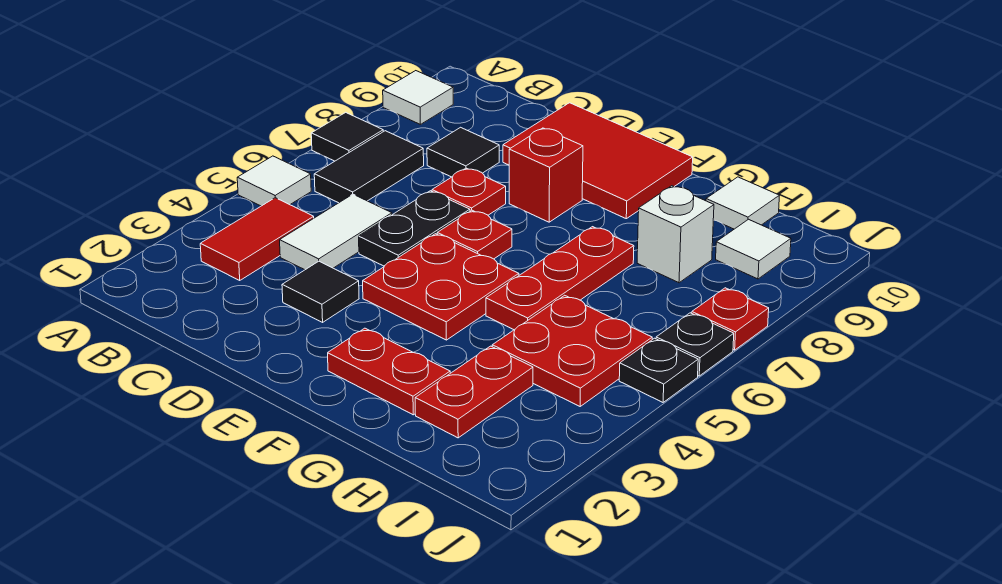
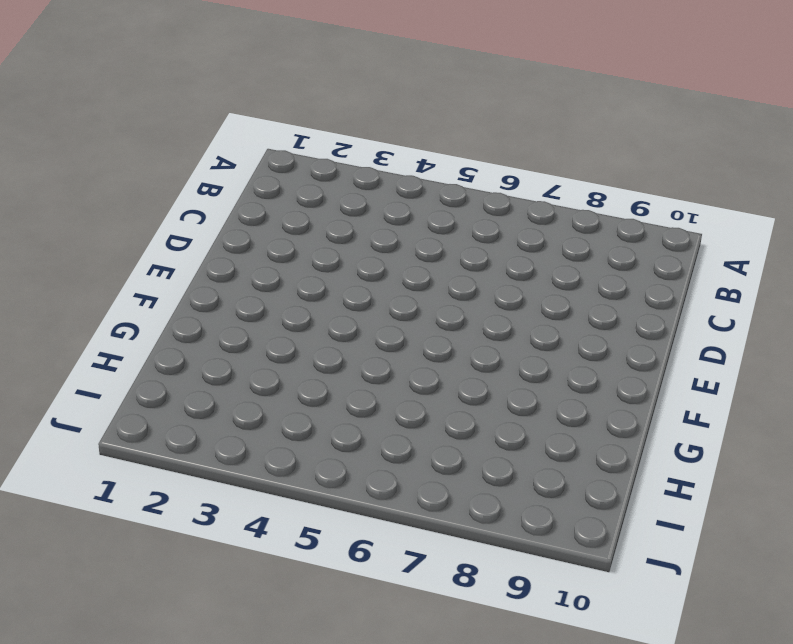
none -> white 1x1 tile [237,156,311,206]
none -> black 1x1 tile [311,112,383,161]
none -> white 1x1 tile [383,71,453,125]

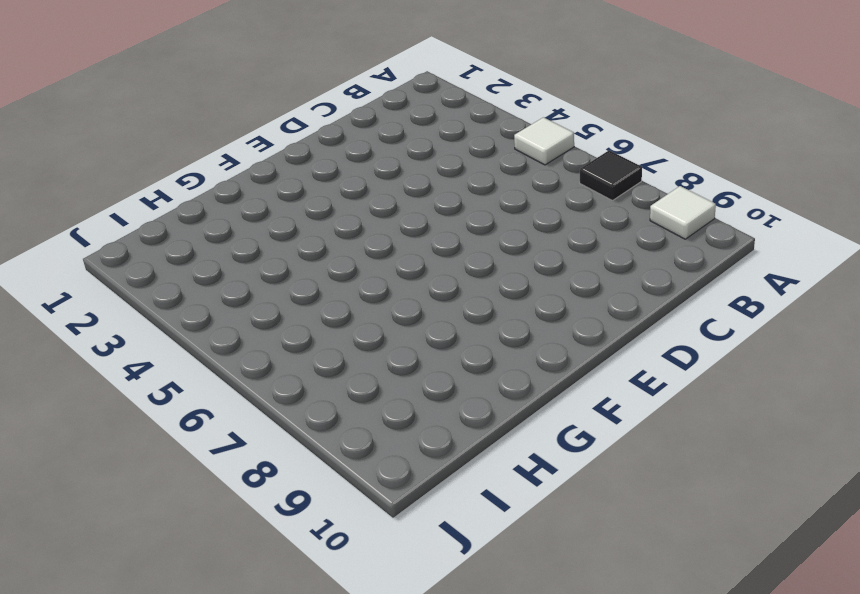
none -> red 1x2 tile [200,198,314,280]
none -> black 1x2 tile [314,131,424,203]
none -> white 1x2 tile [280,194,392,270]

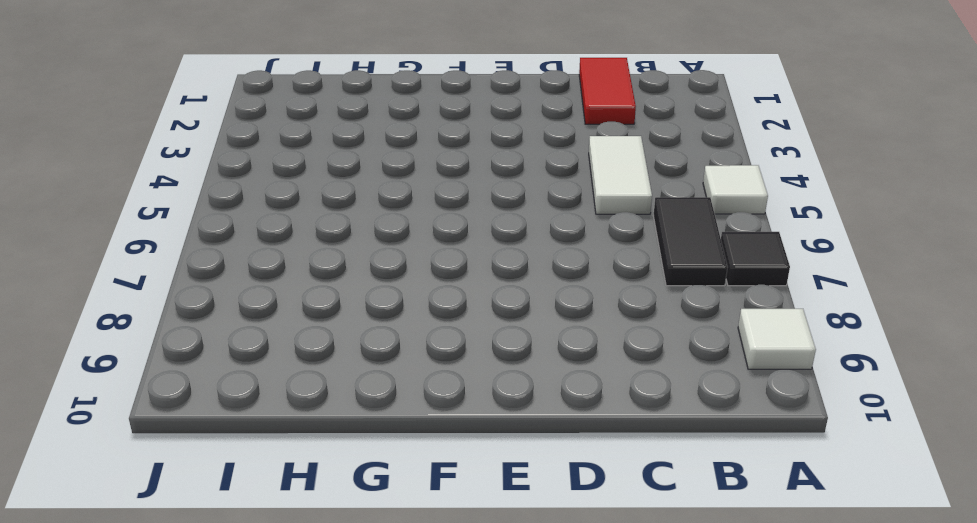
red 1x2 tile [579,58,636,124] -> red 1x2 tile moved to [200,198,314,280]
none -> black 1x1 tile [427,127,499,177]
none -> black 1x1 tile [282,261,359,322]
none -> black 1x2 plate [359,191,470,266]

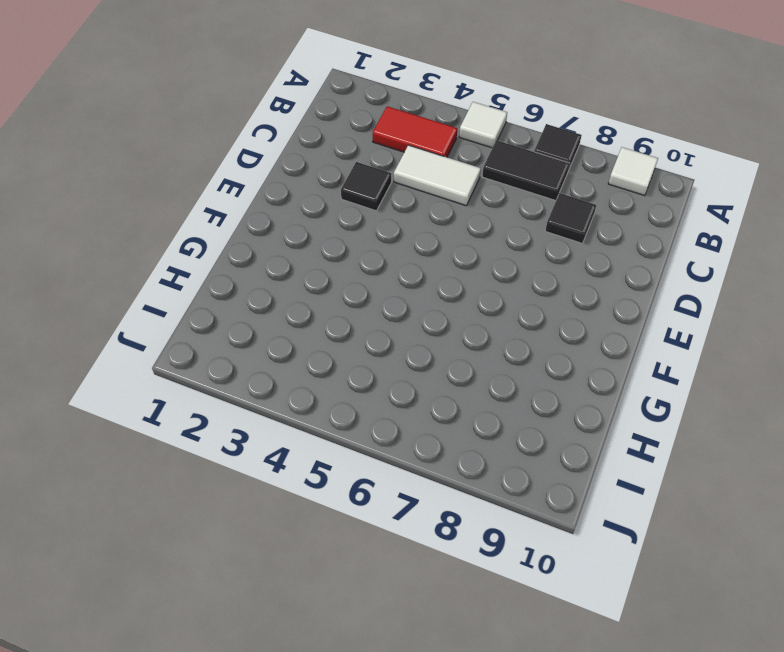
none -> black 1x2 plate [359,191,470,266]
none -> red 1x1 plate [432,168,506,215]
none -> red 2x3 tile [503,103,693,219]

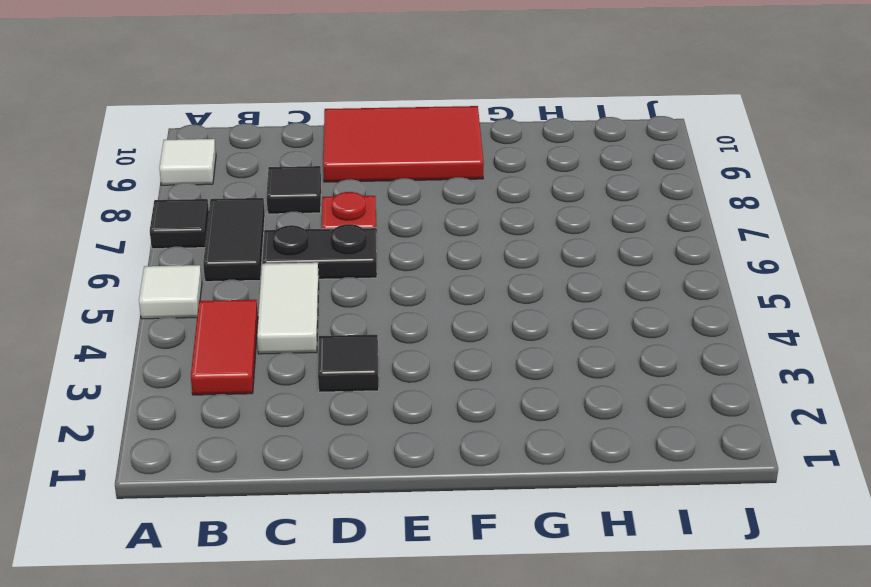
black 1x2 plate [262,224,377,279] -> black 1x2 plate turned to [359,191,470,266]
none -> red 2x2 plate [363,234,519,340]
none -> red 1x1 plate [437,210,512,259]
none -> red 1x1 brick [509,128,583,222]

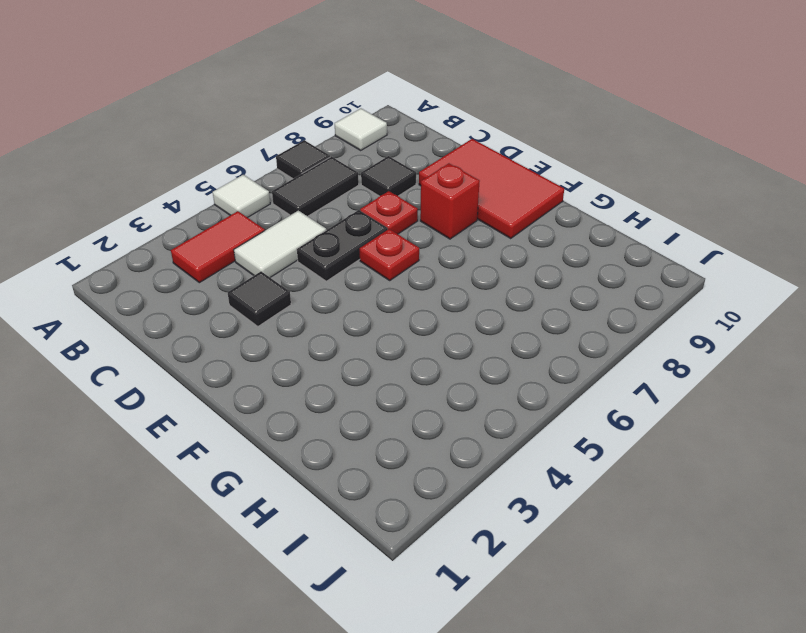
none -> red 2x2 plate [363,234,519,340]
none -> red 1x2 plate [328,328,450,415]
none -> red 1x3 plate [486,227,634,330]

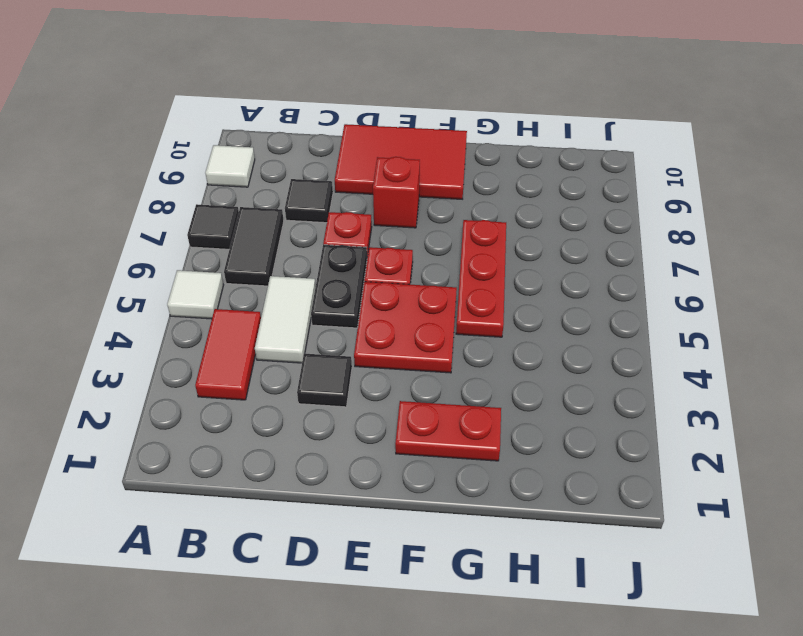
none -> red 1x2 plate [415,346,533,438]
none -> red 2x2 plate [492,295,652,406]
none -> white 1x1 brick [637,186,714,283]

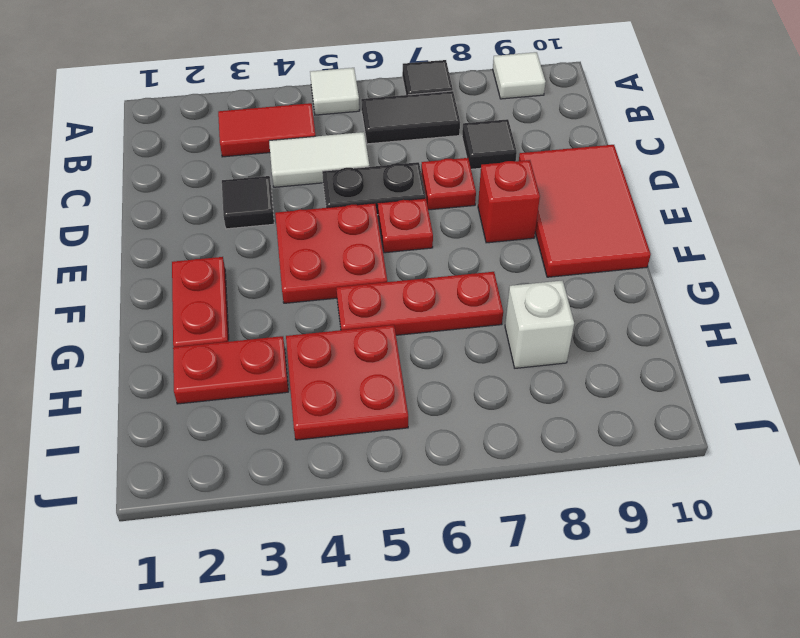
none -> white 1x1 tile [706,177,779,229]
none -> white 1x1 tile [716,219,791,279]
none -> black 1x1 plate [619,338,698,402]

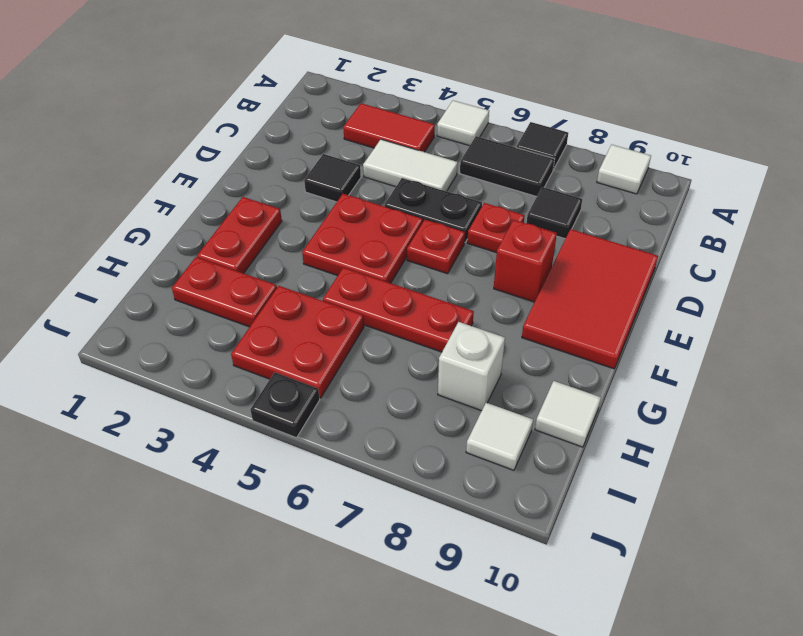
none -> black 1x1 plate [656,313,734,376]
none -> red 1x1 plate [692,288,769,350]

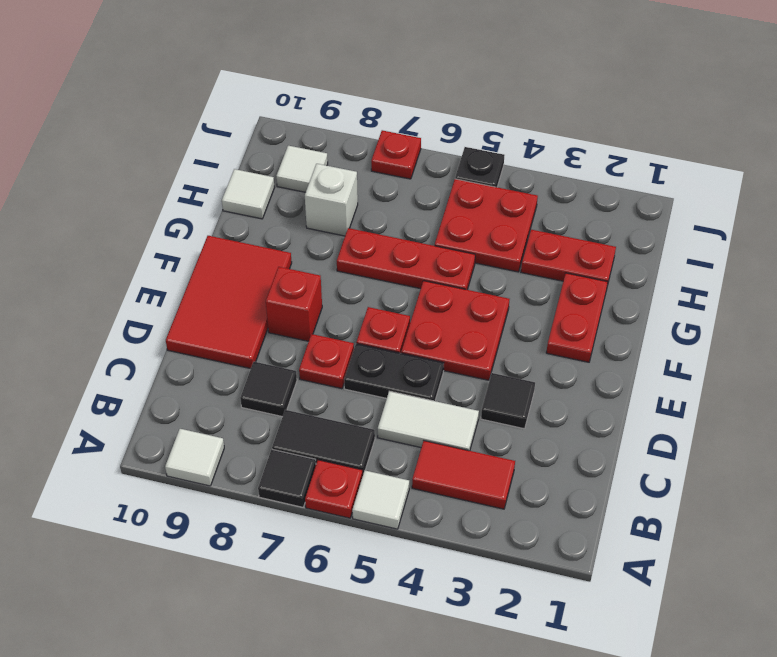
red 1x1 plate [305,460,362,518] -> none
none -> black 1x1 plate [656,313,734,376]

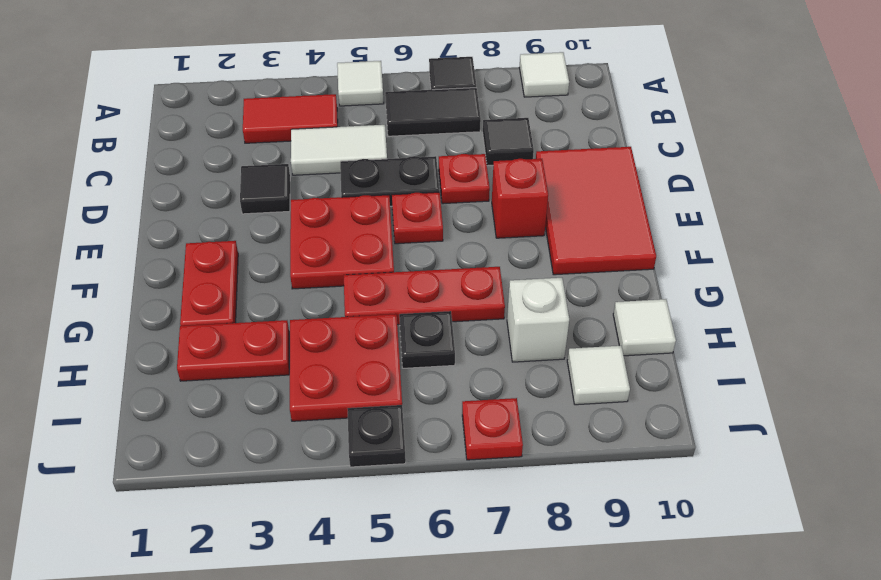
black 1x1 plate [399,311,455,368] -> black 1x1 plate moved to [656,313,734,376]

